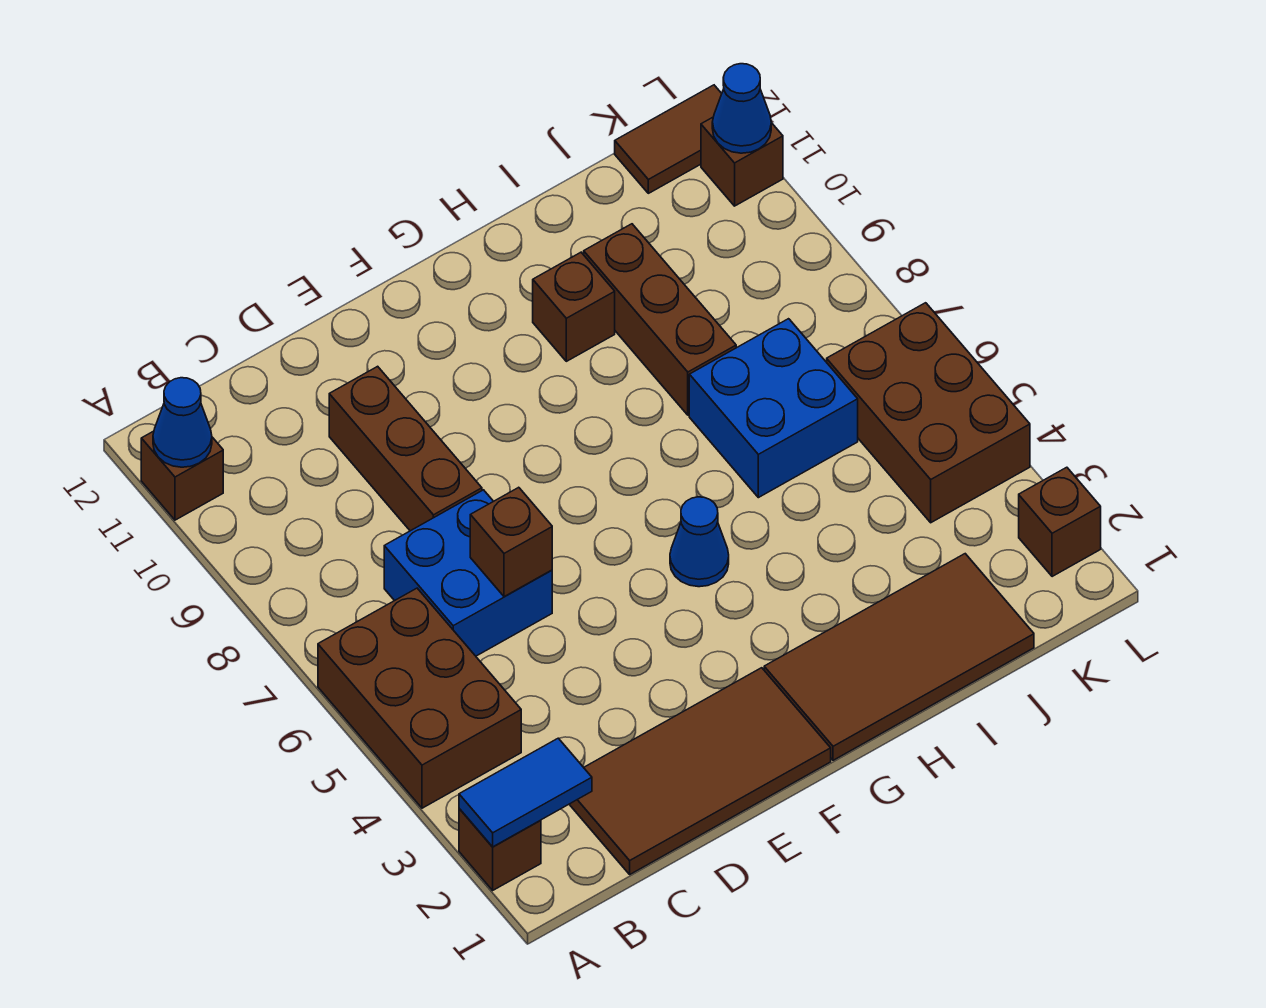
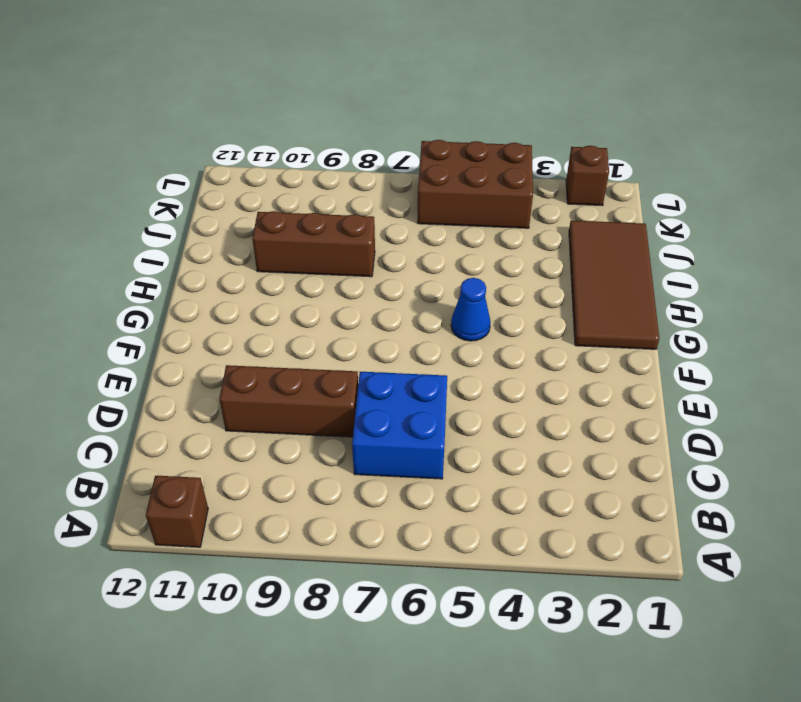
none -> brown 1x1 brick [459,809,541,890]
none -> brown 2x3 brick [318,588,521,808]
none -> brown 2x4 tile [569,668,831,874]

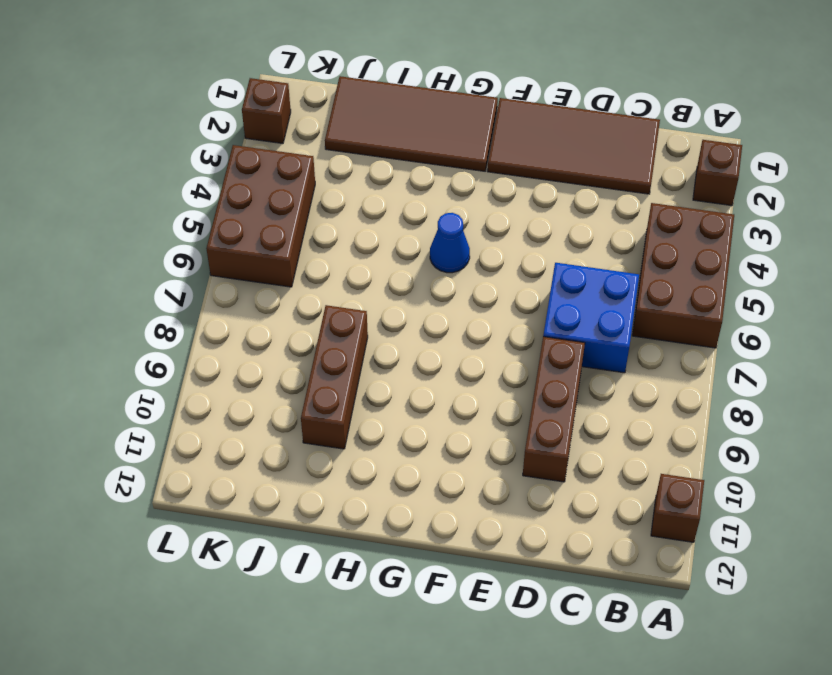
none -> brown 1x1 brick [533,252,615,361]
none -> blue 2x2 brick [689,319,858,498]
none -> brown 1x2 tile [615,85,722,193]

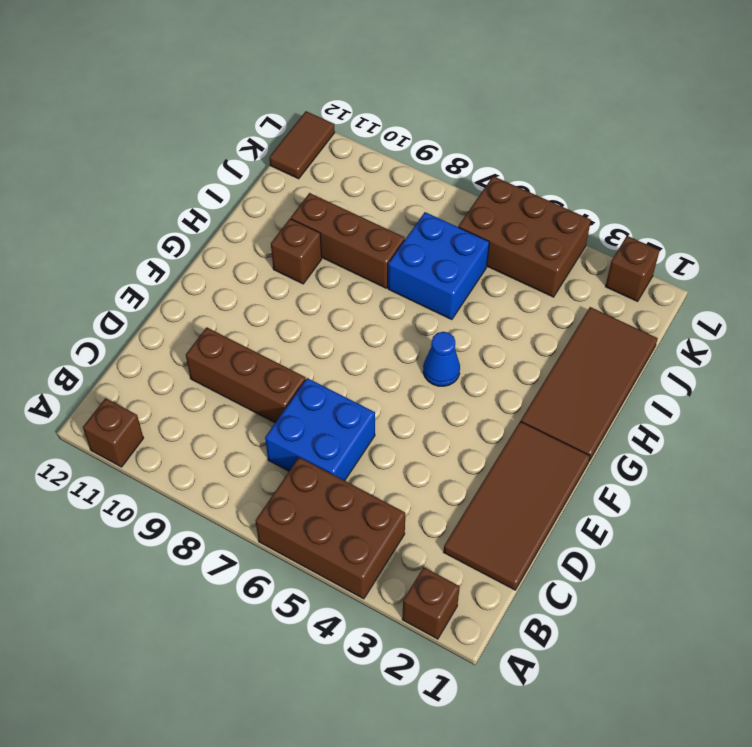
none -> brown 1x1 brick [701,117,783,206]
none -> blue 1x2 tile [459,738,592,847]
none -> blue 1x1 cone [153,378,212,467]

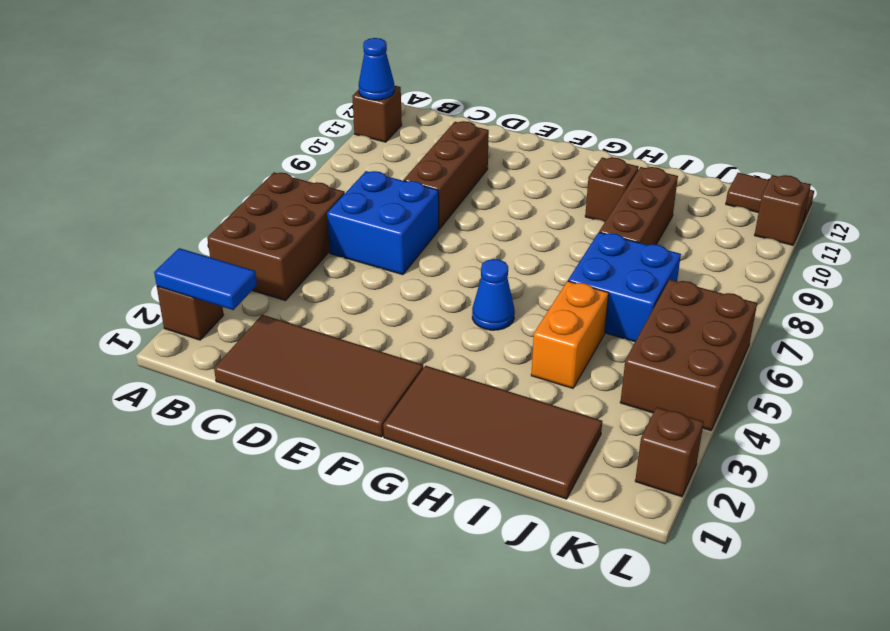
orange 1x2 brick [531,281,609,388] -> none
none -> brown 1x1 brick [470,487,552,597]
none -> blue 1x1 cone [712,64,771,153]

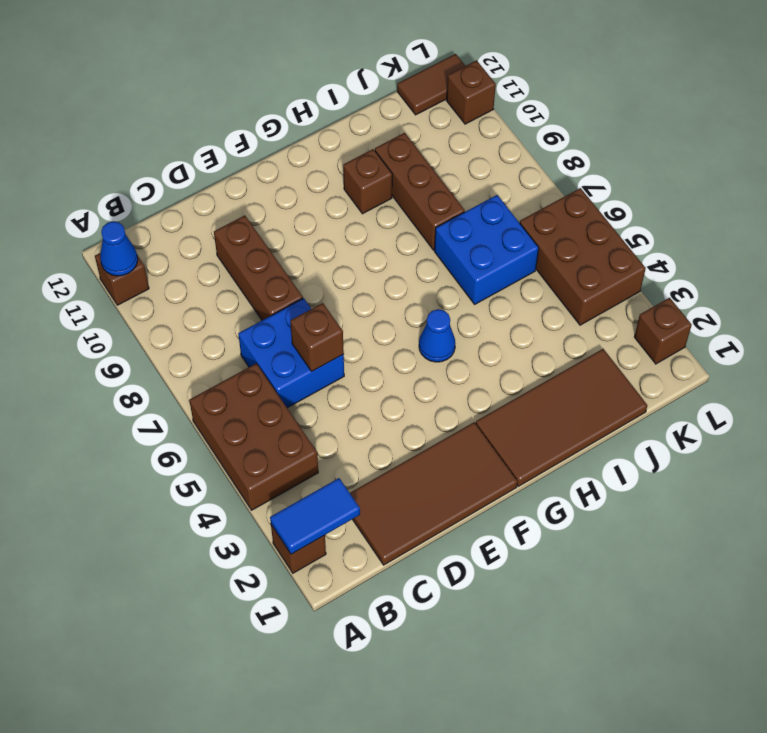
none -> blue 1x1 cone [712,64,771,153]

